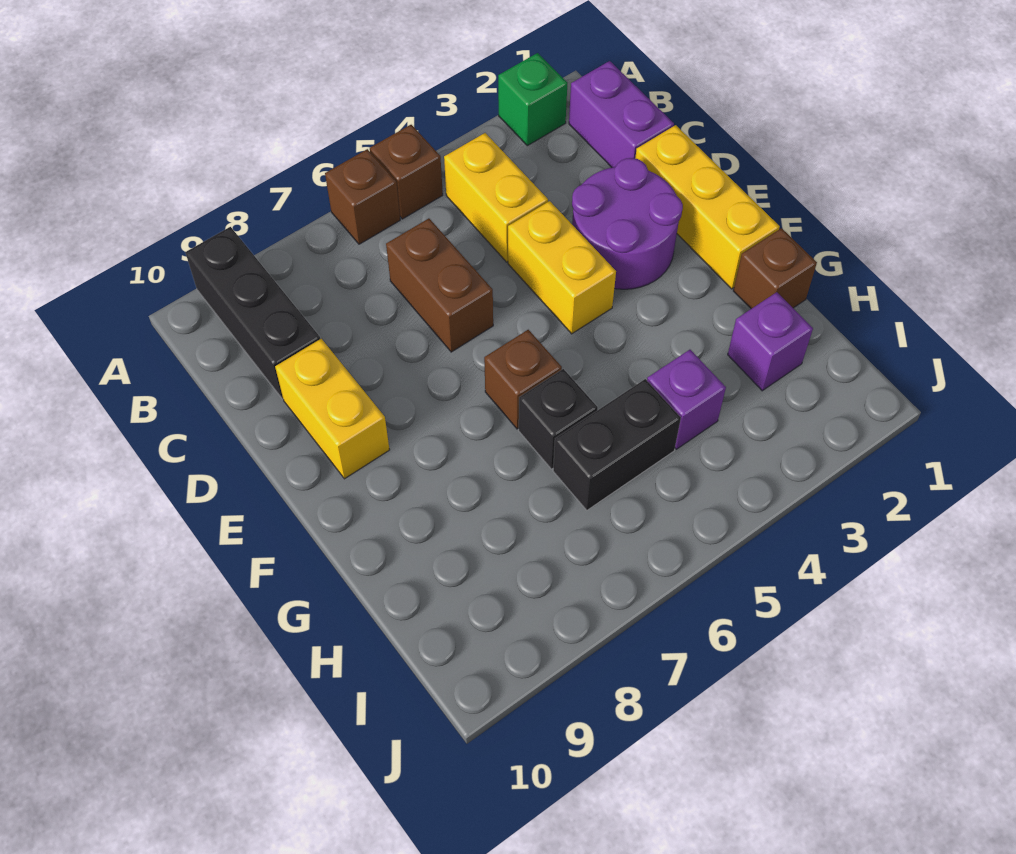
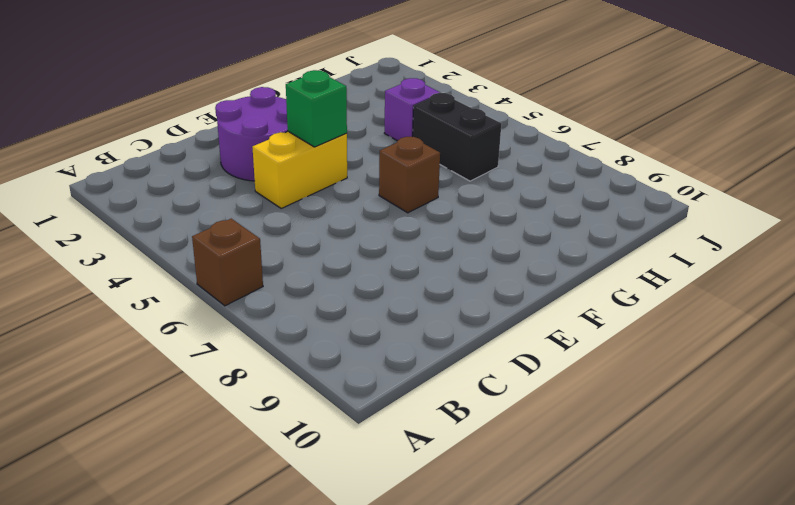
green 1x1 brick [286,70,347,147] -> green 1x1 brick moved to [498,53,567,146]
none -> brown 1x1 brick [370,125,443,219]
none -> black 1x3 brick [185,227,320,399]
none -> purple 1x2 brick [569,61,674,167]

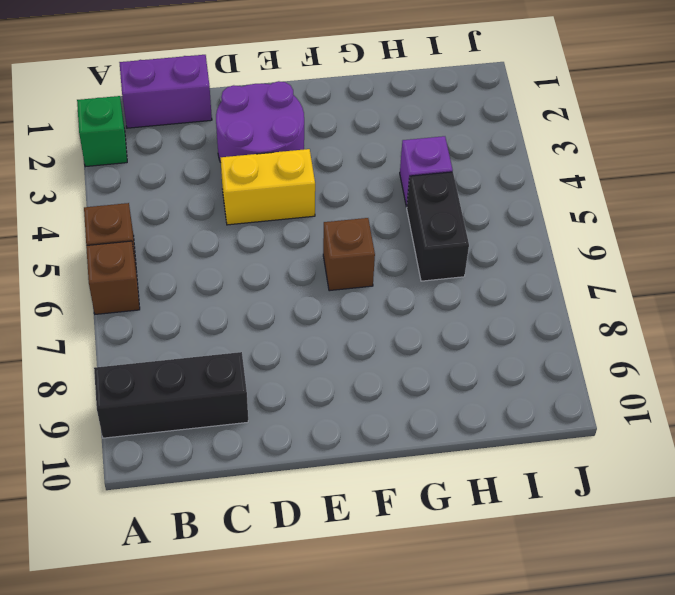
none -> yellow 1x2 brick [444,133,548,262]
none -> brown 1x2 brick [386,218,493,352]
none -> yellow 1x3 brick [635,125,780,289]

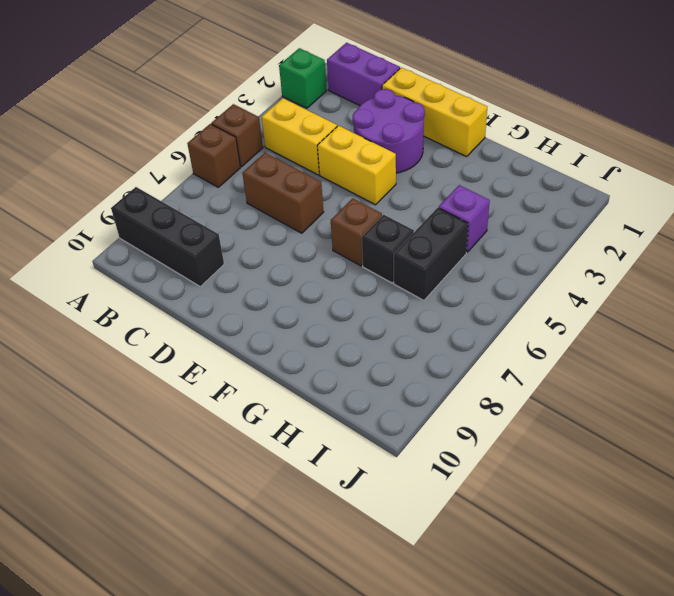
none -> yellow 1x2 brick [275,339,390,479]
none -> brown 1x1 brick [733,228,817,309]
none -> purple 1x1 brick [728,292,813,391]

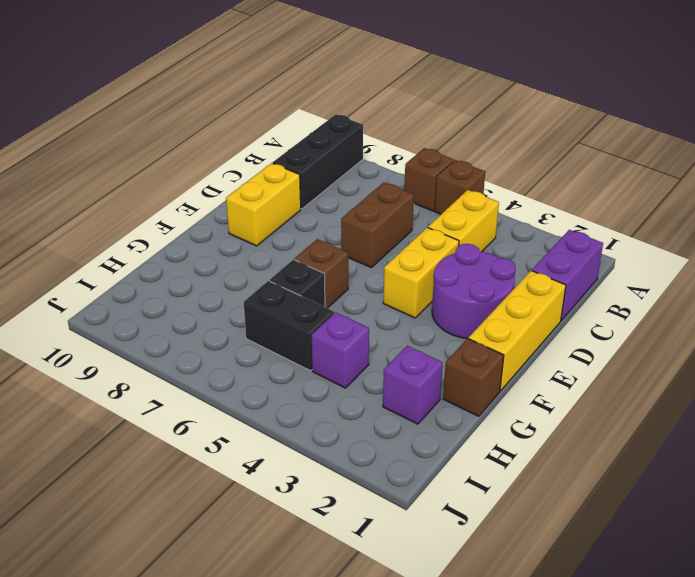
none -> green 1x1 brick [498,53,567,146]

